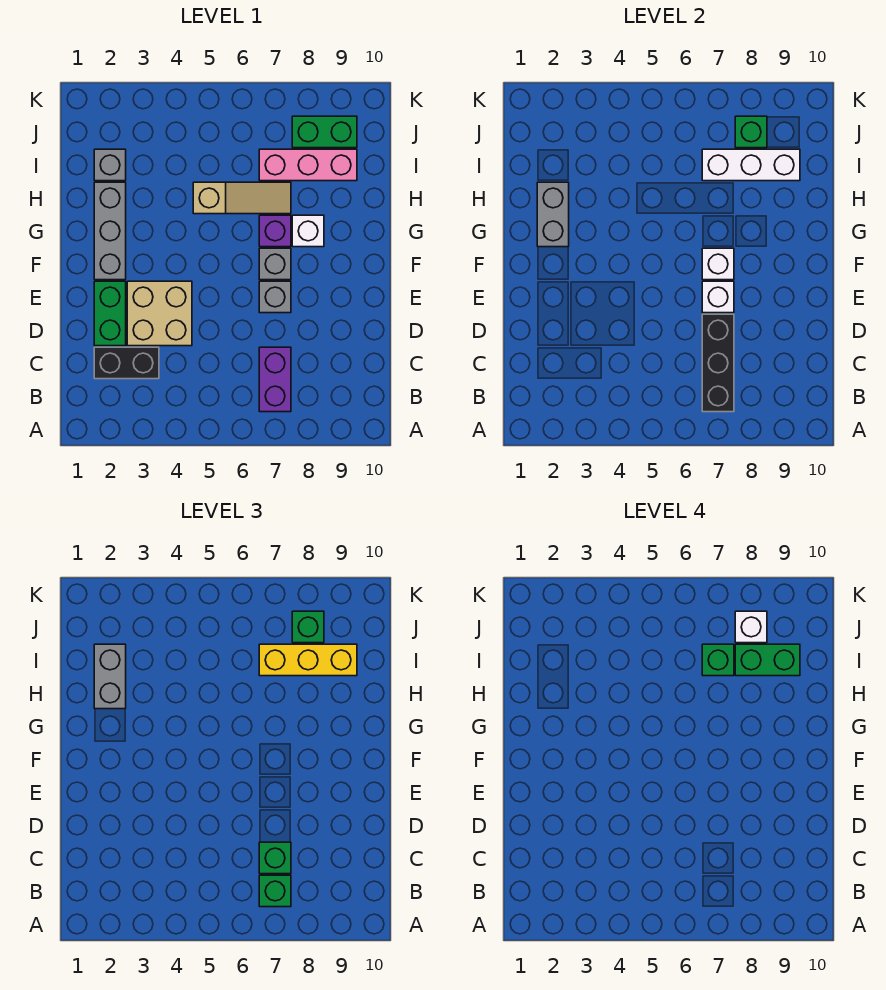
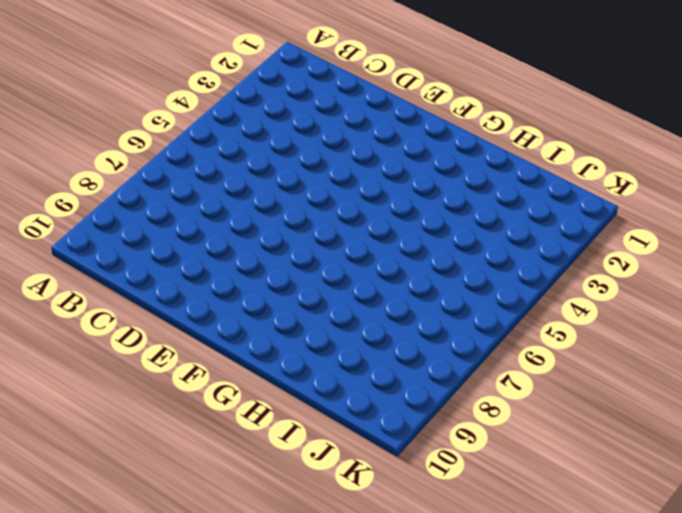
none -> purple 1x2 brick [259,347,291,412]
none -> black 1x2 brick [94,347,159,379]
none -> green 1x2 brick [94,281,126,346]

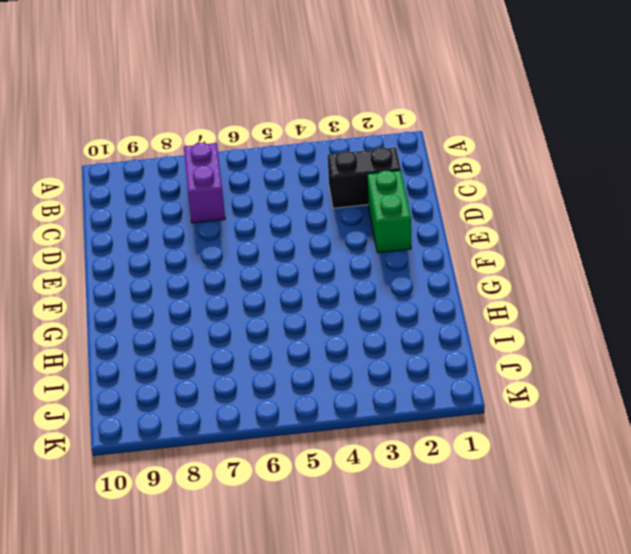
none -> tan 2x2 brick [127,281,192,346]
none -> grey 1x1 brick [259,281,291,313]
none -> grey 1x3 brick [94,182,126,280]

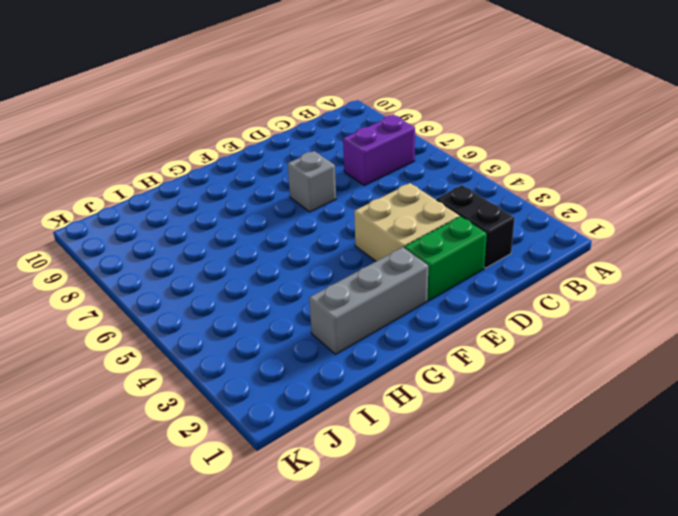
none -> grey 1x1 brick [259,248,291,280]
none -> purple 1x1 brick [259,215,291,247]
none -> white 1x1 brick [292,215,324,247]

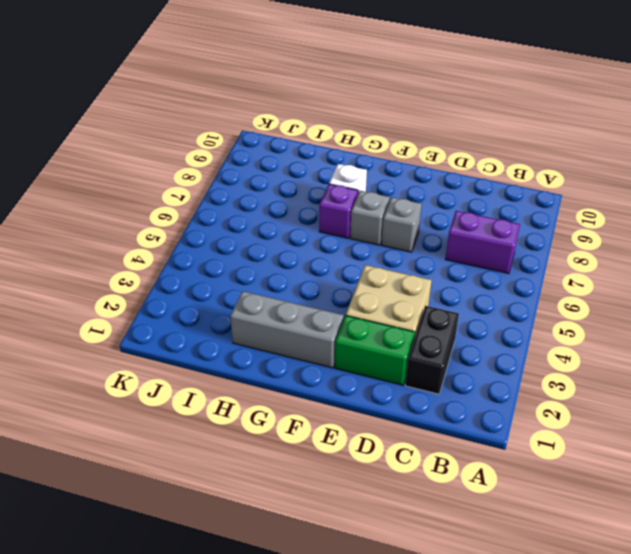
none -> tan 1x3 slope [193,182,291,214]
none -> grey 1x1 brick [94,149,126,181]
none -> pink 1x3 brick [259,149,357,181]

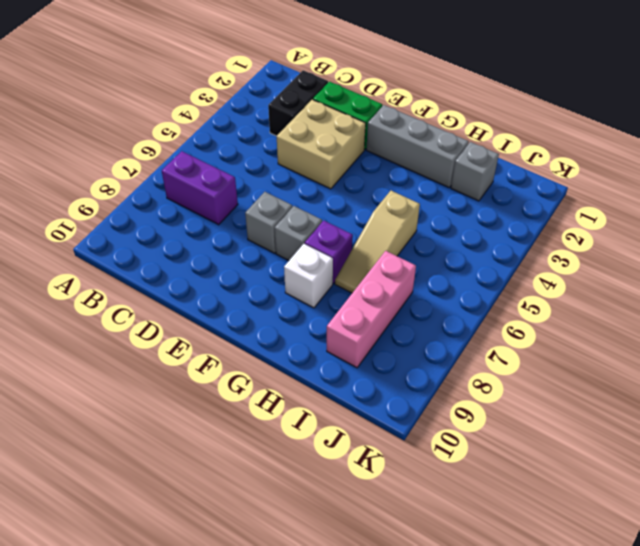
none -> green 1x2 brick [292,116,357,148]
none -> black 1x3 brick [702,314,734,412]
none -> white 1x1 brick [702,281,734,313]

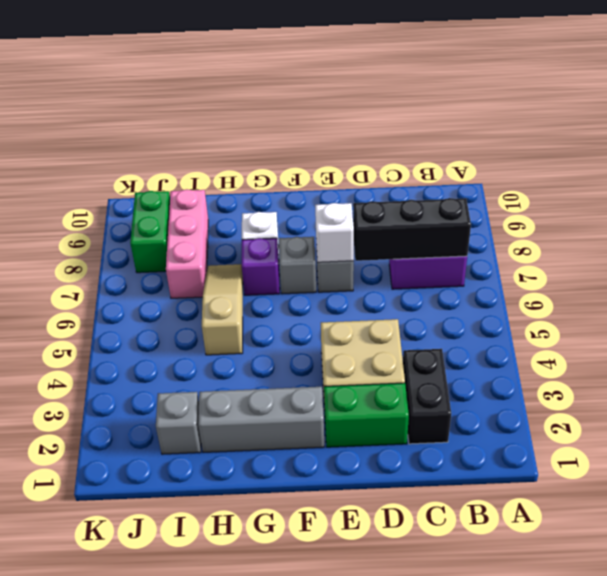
none -> white 1x1 brick [702,248,734,280]
none -> grey 1x2 brick [537,182,569,247]
none -> white 1x3 brick [702,149,800,181]

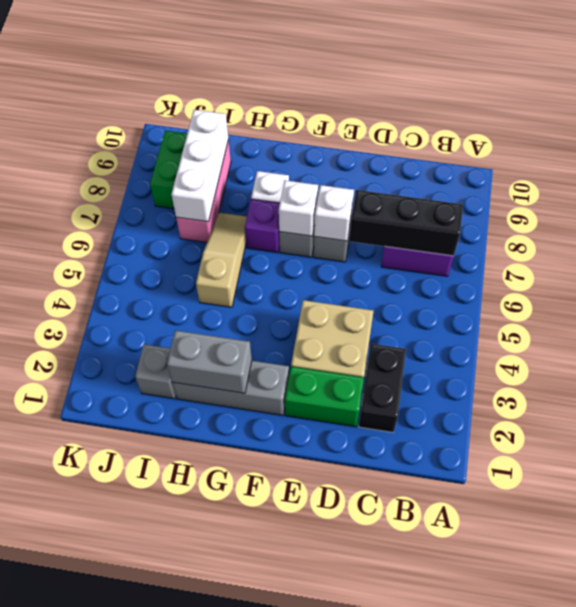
none -> green 1x1 brick [735,116,767,148]
none -> green 1x1 brick [259,875,291,907]
none -> green 1x1 brick [259,842,291,874]

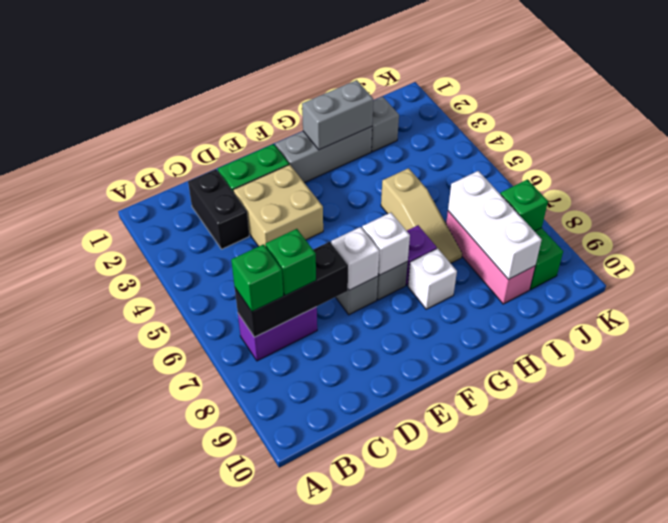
none -> grey 1x2 brick [94,644,126,709]
none -> yellow 1x3 brick [259,644,357,676]
none -> green 1x1 brick [292,611,324,643]

